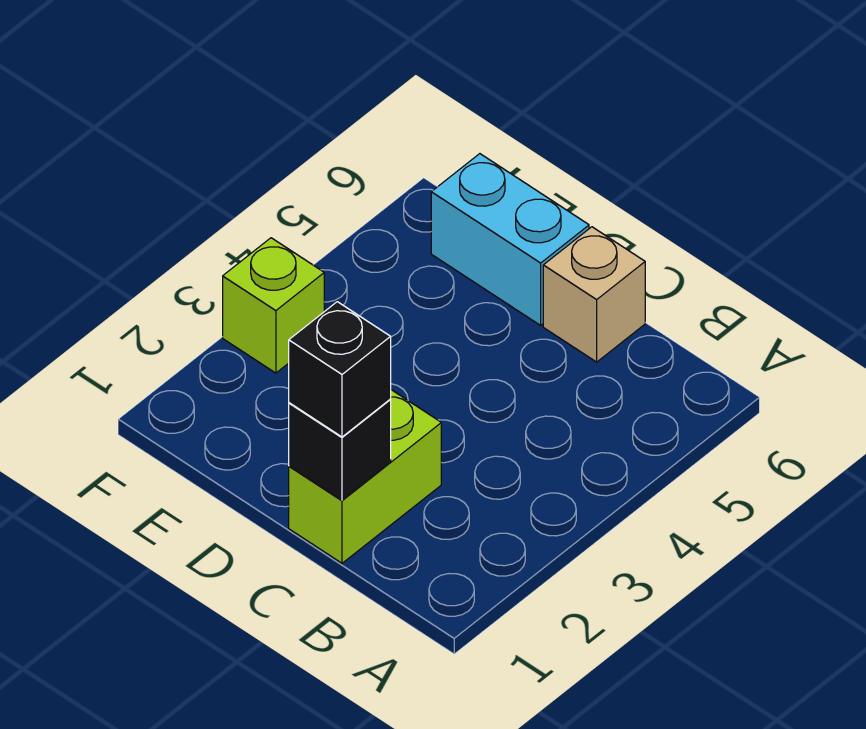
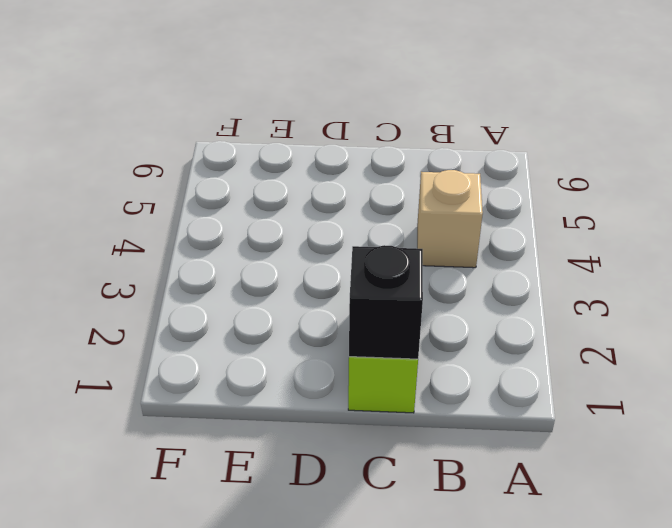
tan 1x1 brick [417,170,483,268] -> tan 1x1 brick moved to [543,227,645,362]
none -> cyan 1x2 brick [431,154,589,325]
none -> lime 1x1 brick [223,238,324,373]

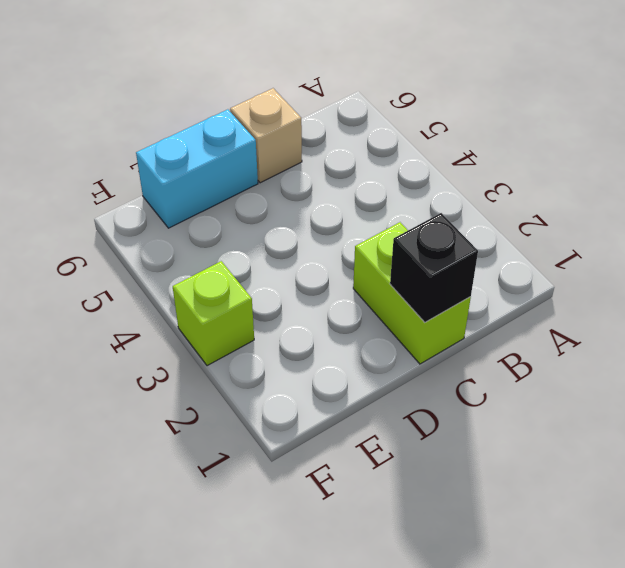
none -> black 1x1 brick [289,302,391,437]

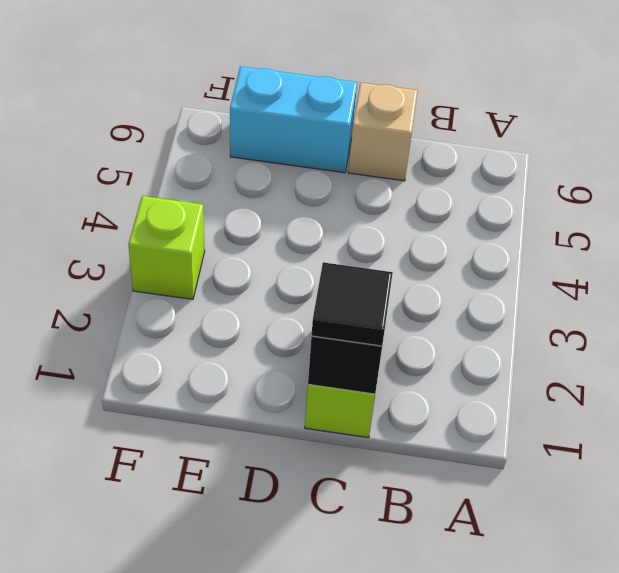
black 1x1 tile [312,262,393,346] -> black 1x1 brick [289,302,391,437]

